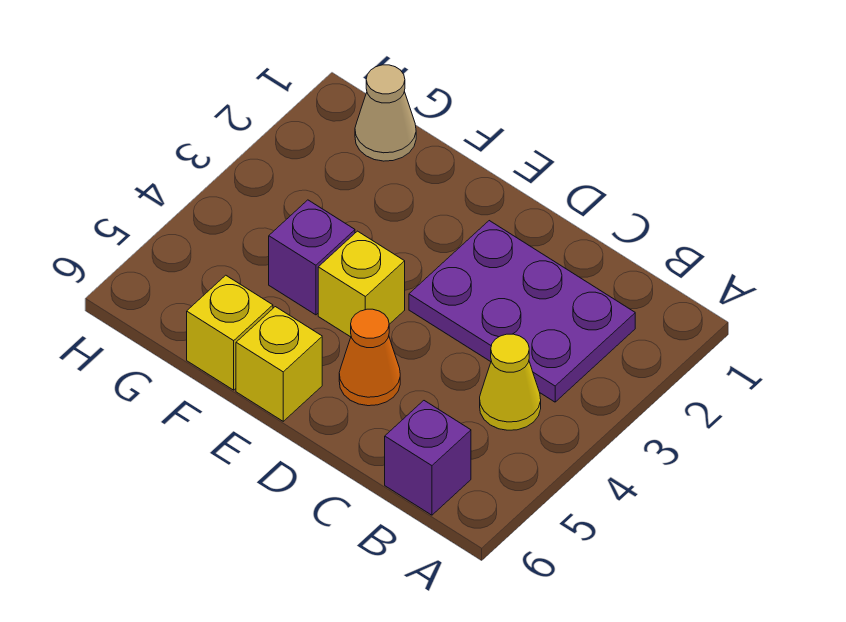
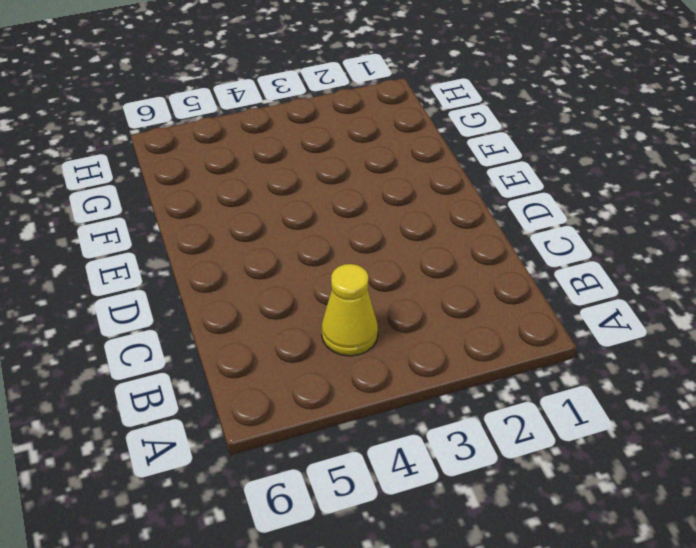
none -> purple 2x3 plate [409,221,635,402]
none -> purple 1x1 brick [385,401,471,515]

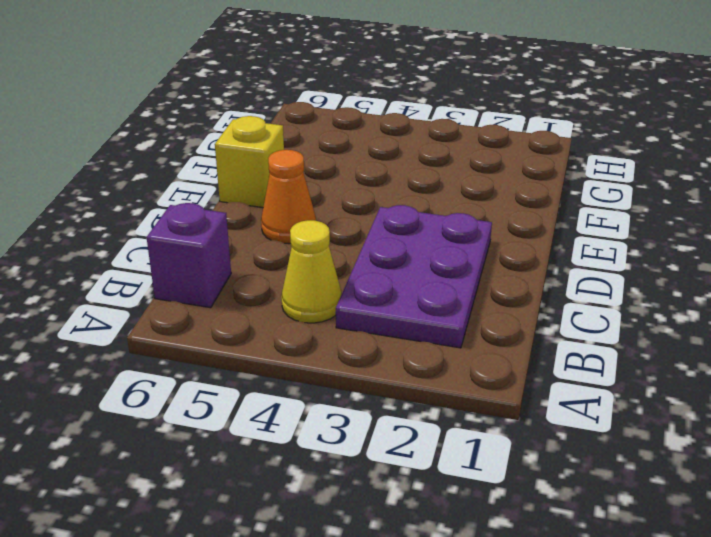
none -> yellow 1x1 brick [318,231,405,337]
none -> purple 1x1 brick [269,200,355,315]

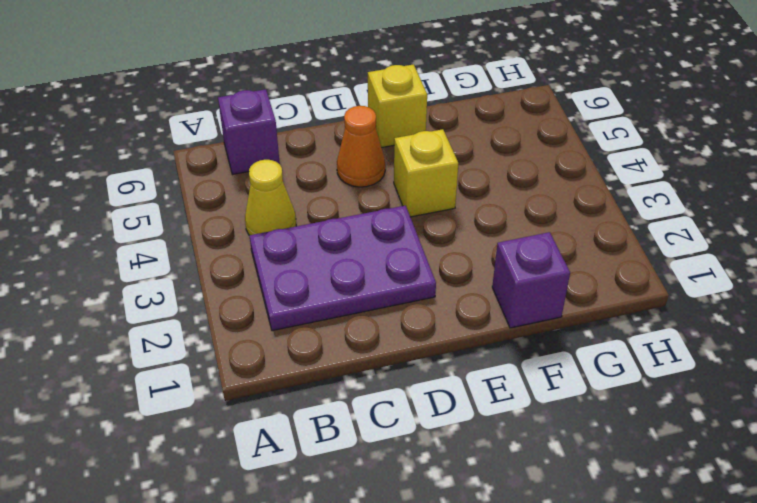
purple 1x1 brick [492,232,570,328] -> purple 1x1 brick moved to [269,200,355,315]
none -> yellow 1x1 brick [187,275,273,390]
none -> tan 1x1 cone [355,65,416,161]

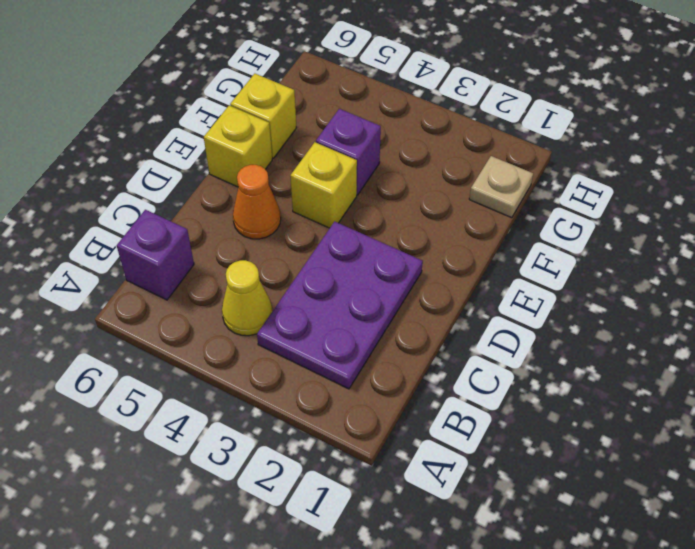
tan 1x1 plate [469,156,533,218] -> tan 1x1 cone [355,65,416,161]

